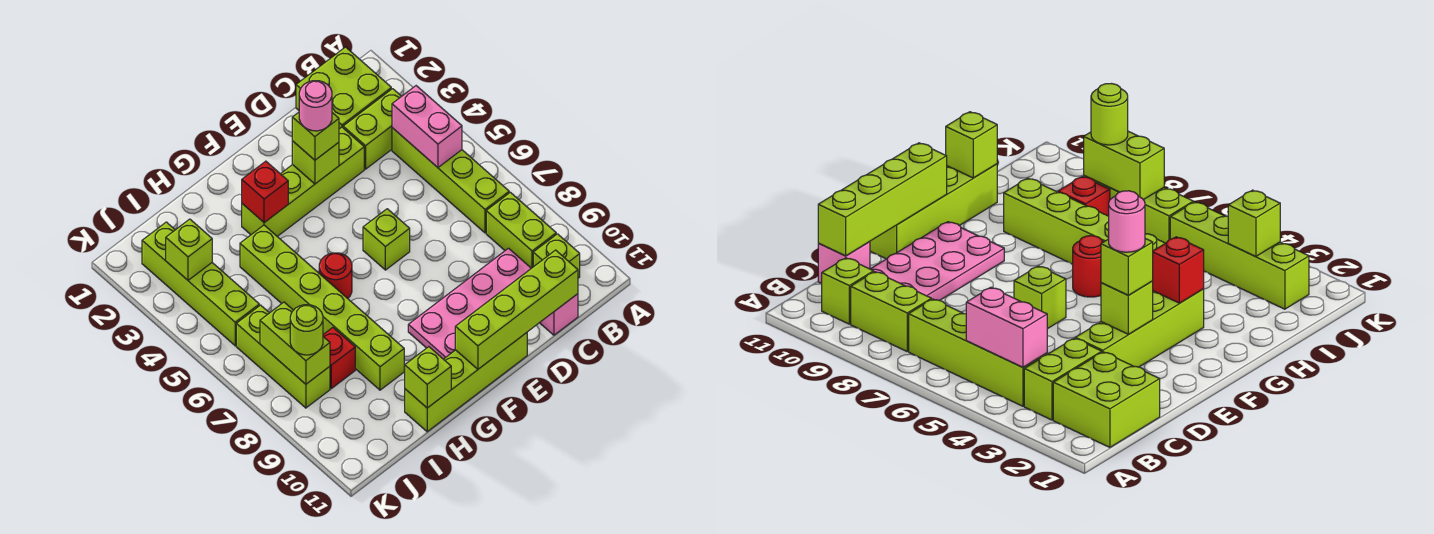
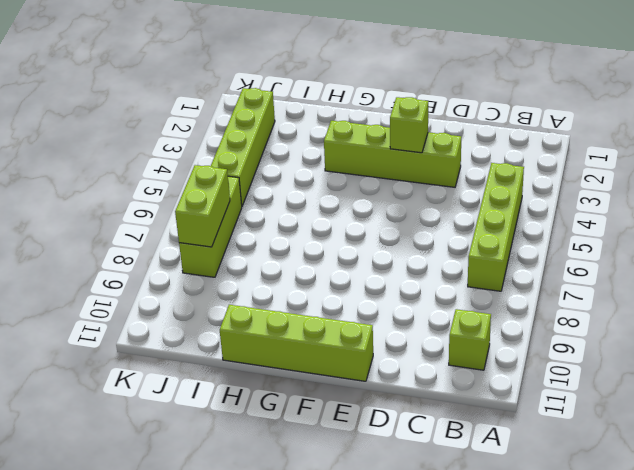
none -> lime 2x2 brick [296,47,391,129]
none -> lime 1x2 brick [343,89,401,169]
none -> lime 1x2 brick [486,192,556,268]

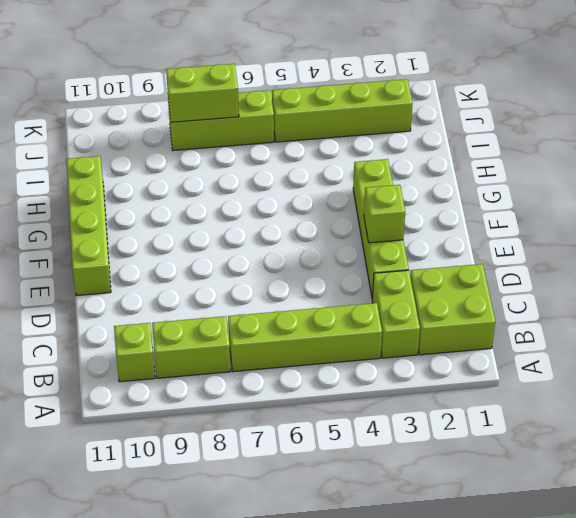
none -> pink 2x4 plate [408,248,531,359]
none -> pink 1x1 brick [540,294,578,335]
none -> lime 1x1 brick [363,209,410,270]

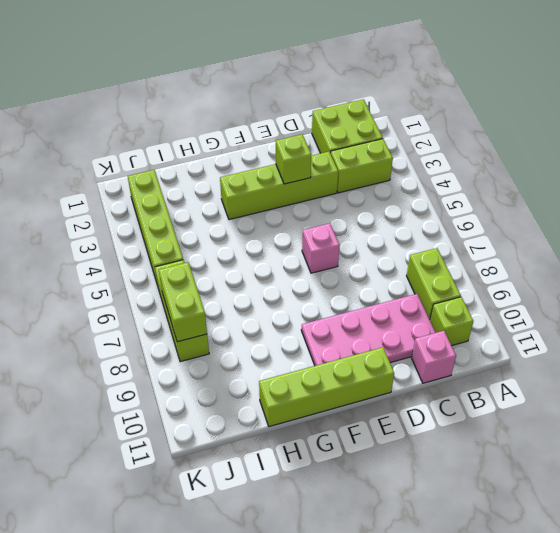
pink 1x1 brick [302,223,340,273] -> lime 1x1 brick [363,209,410,270]
none -> lime 1x4 brick [392,128,509,233]
none -> red 1x1 round brick [319,253,352,298]
none -> lime 1x6 brick [240,225,404,390]

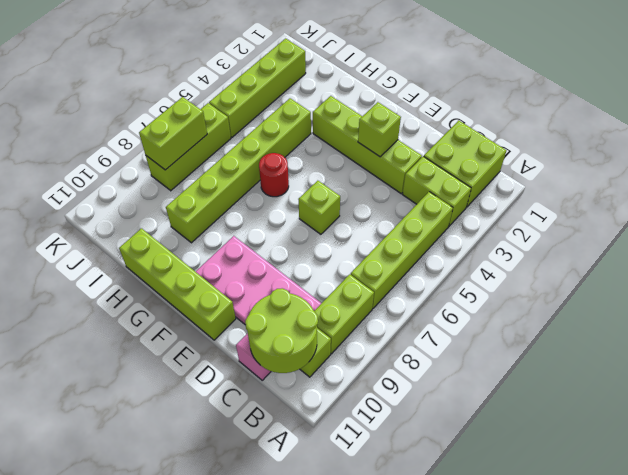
lime 2x2 round brick [245,288,318,373] -> lime 1x4 brick [455,250,578,369]
none -> red 1x1 brick [323,328,355,389]
none -> pink 1x2 brick [392,86,462,167]
none -> red 1x1 brick [242,161,288,223]

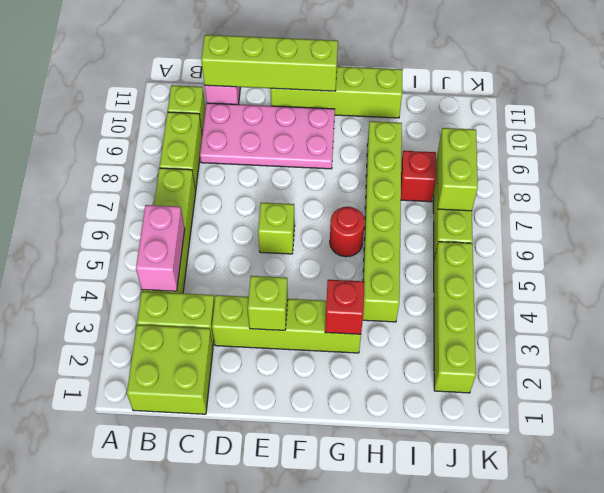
none -> lime 1x1 brick [405,347,451,408]
none -> lime 1x1 brick [166,219,212,280]
none -> lime 1x1 brick [292,112,339,160]

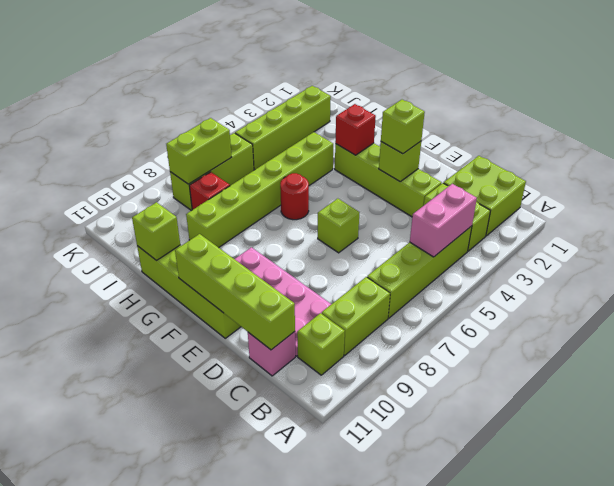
none -> lime 1x1 brick [166,219,212,280]
none -> lime 1x1 round brick [290,305,323,355]
none -> pink 1x1 round brick [299,81,332,131]

